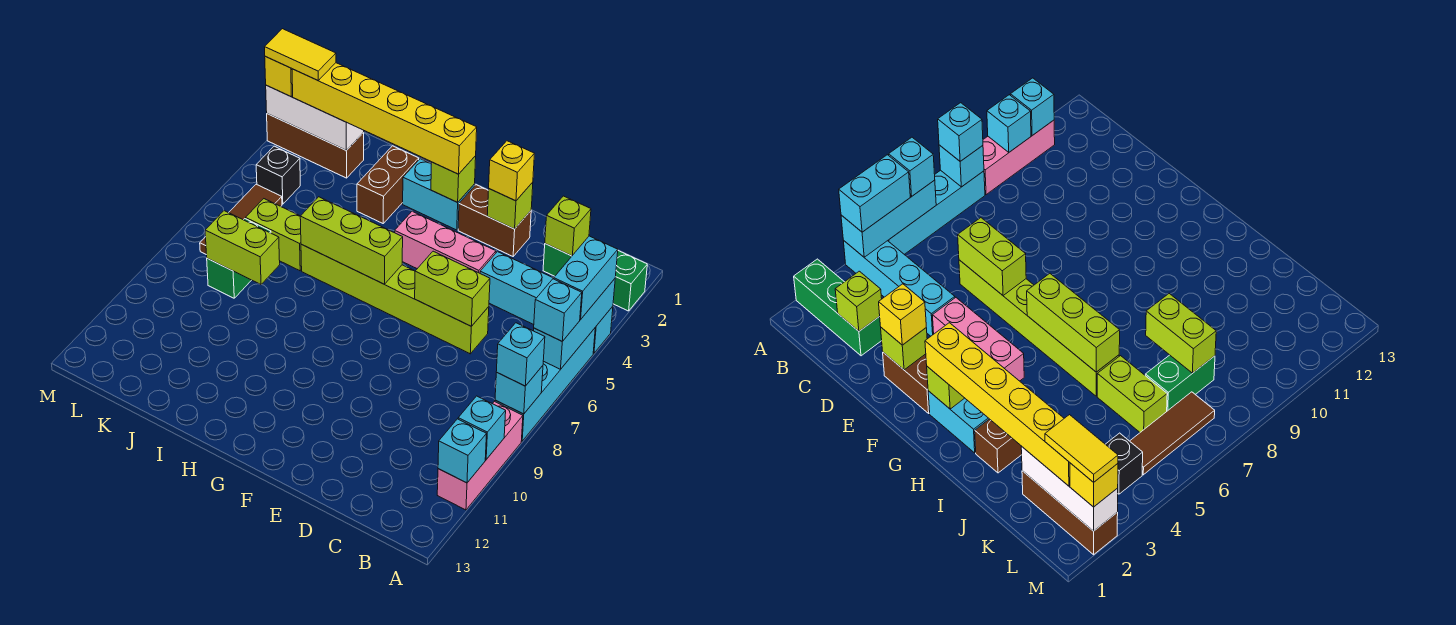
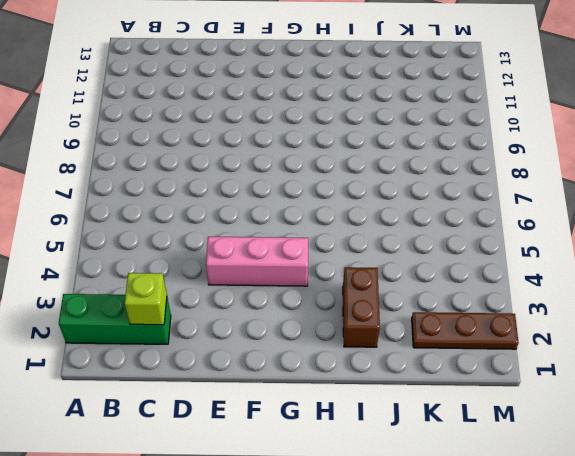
brown 1x3 plate [412,312,519,349] -> brown 1x3 brick [267,114,364,178]
none -> cyan 1x4 brick [480,252,613,353]
none -> cyan 1x4 brick [495,328,595,441]
none -> pink 1x3 brick [437,401,523,510]
none -> lime 1x6 brick [301,244,489,354]

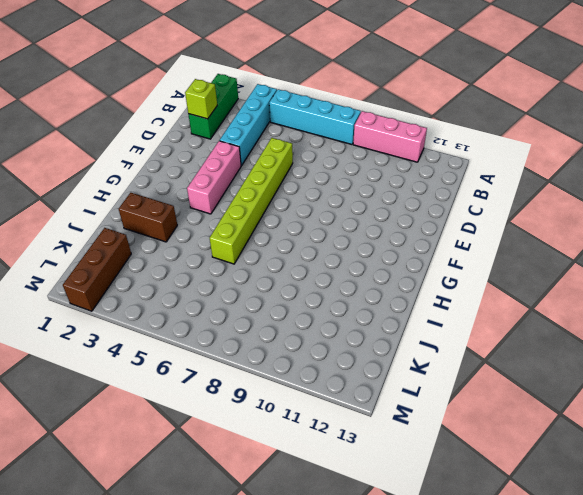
none -> brown 1x2 brick [458,185,531,256]
none -> cyan 1x2 brick [403,159,475,230]
none -> lime 1x2 brick [246,199,302,271]
none -> green 1x2 brick [207,219,271,298]

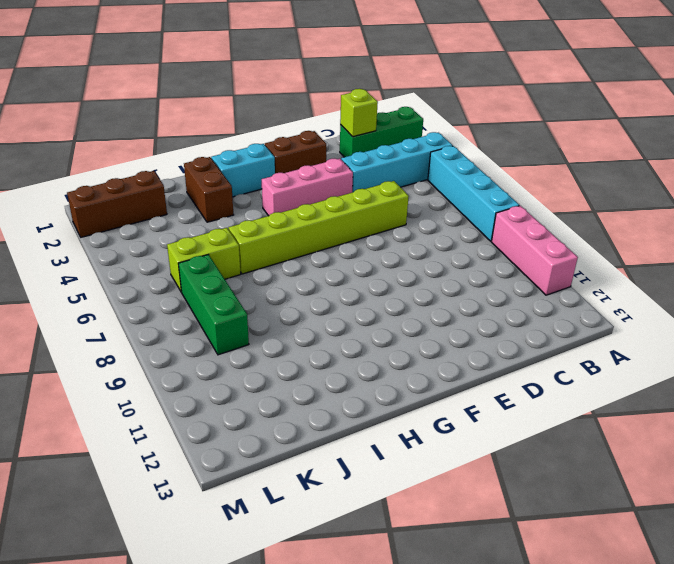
green 1x3 brick [178,255,249,355] -> green 1x2 brick [207,219,271,298]
none -> black 1x1 brick [256,146,300,204]
none -> brown 1x3 tile [200,184,282,254]
none -> cyan 1x3 brick [534,279,615,370]
none -> cyan 1x1 brick [495,366,543,414]

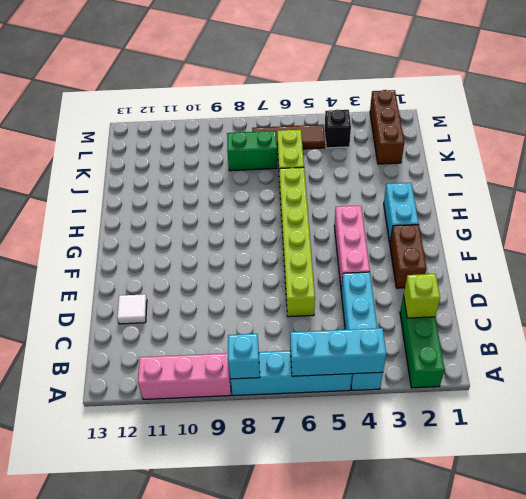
white 1x1 tile [117,294,147,324] -> none
none -> brown 1x2 brick [357,146,419,223]
none -> cyan 1x1 brick [458,396,506,459]
none -> cyan 1x1 brick [438,419,487,483]
none -> lime 1x2 brick [415,251,490,326]

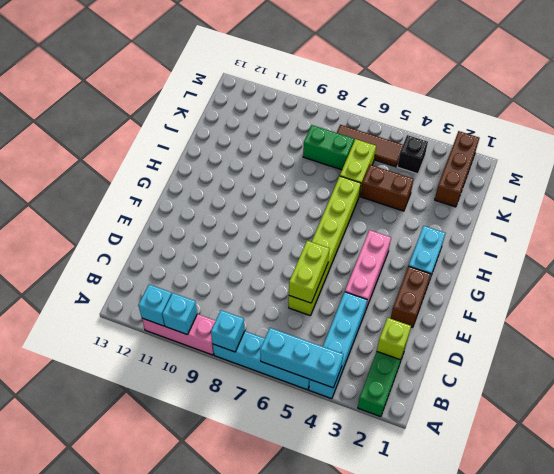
brown 1x2 brick [361,165,414,211] -> brown 1x2 brick moved to [357,146,419,223]
none -> lime 1x1 brick [487,182,533,229]
none -> lime 1x1 brick [431,156,476,202]
none -> lime 1x3 brick [300,197,403,284]
none -> lime 1x2 brick [205,211,280,284]

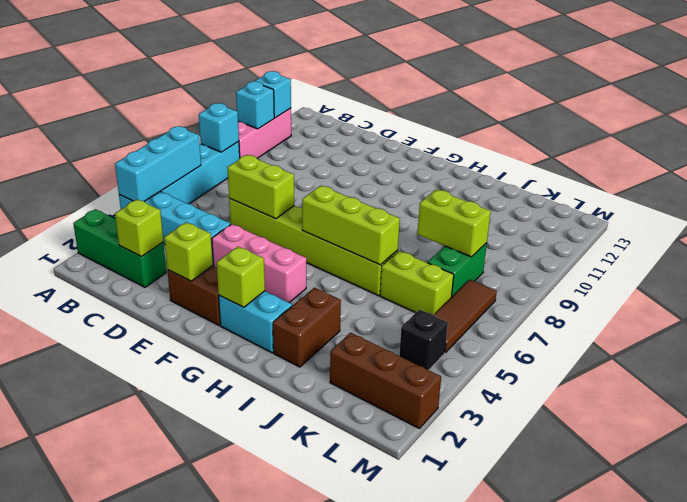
none -> white 1x3 brick [266,85,364,150]
none -> cyan 1x2 brick [554,236,618,319]
none -> cyan 1x1 brick [534,279,582,341]
none -> cyan 1x1 brick [496,323,545,386]

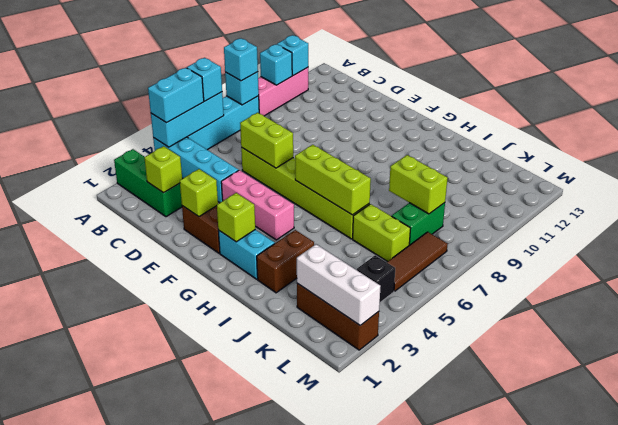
none -> yellow 1x1 brick [489,141,534,201]
none -> yellow 1x6 brick [292,63,477,174]
none -> yellow 1x1 brick [265,56,293,97]
none -> yellow 1x2 tile [265,29,336,80]

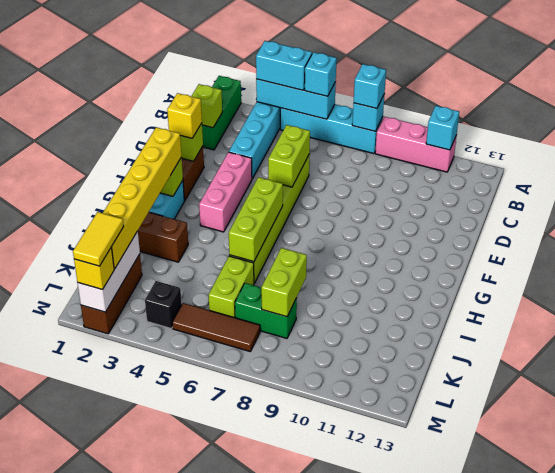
none -> cyan 1x1 brick [458,396,506,459]

